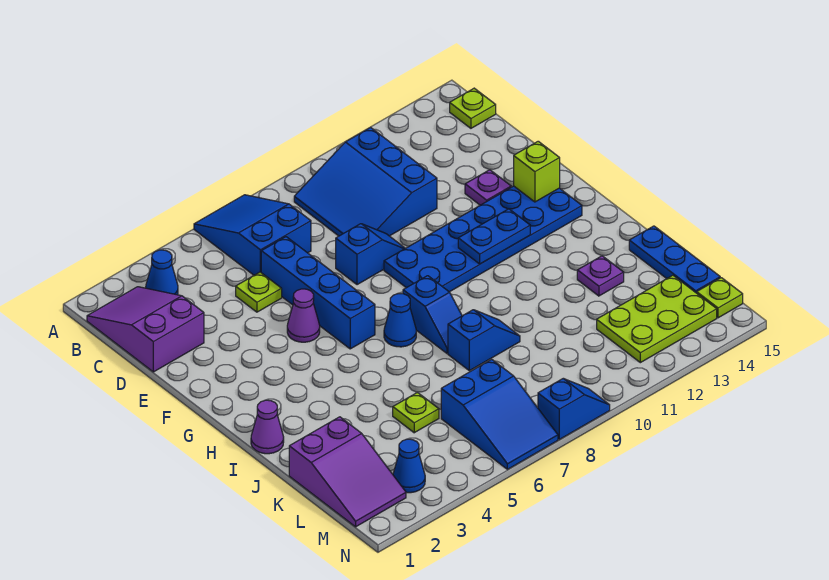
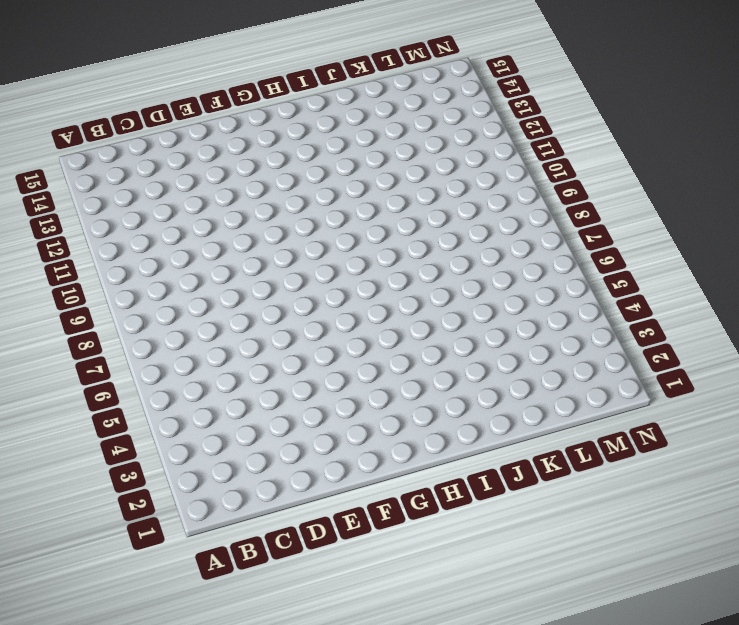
none -> blue 2x3 slope [194,195,311,275]
none -> purple 2x3 slope [87,287,204,372]
none -> blue 1x1 cone [146,250,178,295]

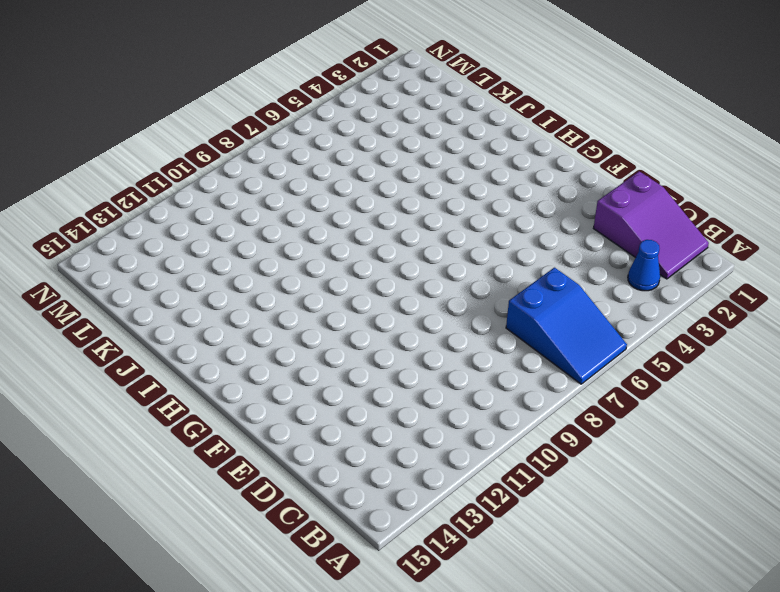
none -> blue 3x3 slope [294,127,437,236]
none -> lime 1x1 plate [450,88,496,128]
none -> lime 1x1 plate [236,272,282,312]

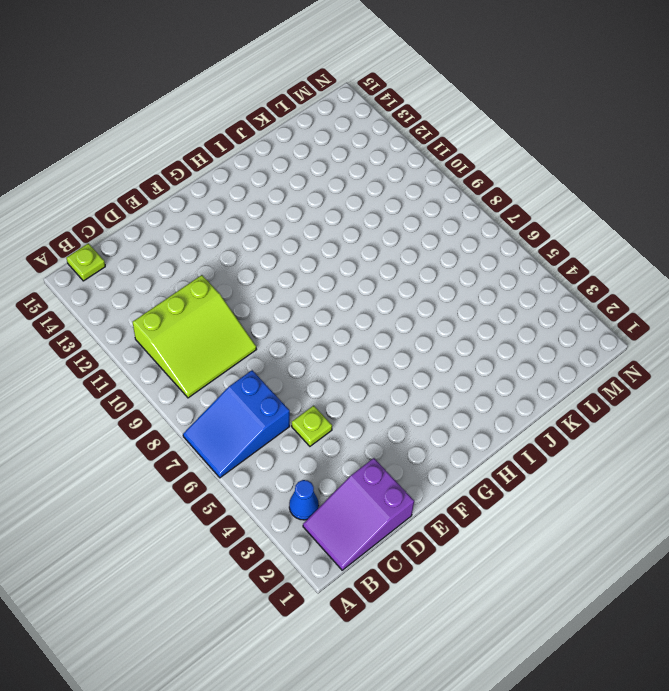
lime 3x3 slope [133,275,256,398] -> blue 3x3 slope [294,127,437,236]
none -> blue 1x4 brick [261,237,375,349]
none -> blue 1x2 slope [336,224,405,285]
none -> purple 1x1 plate [465,170,511,205]

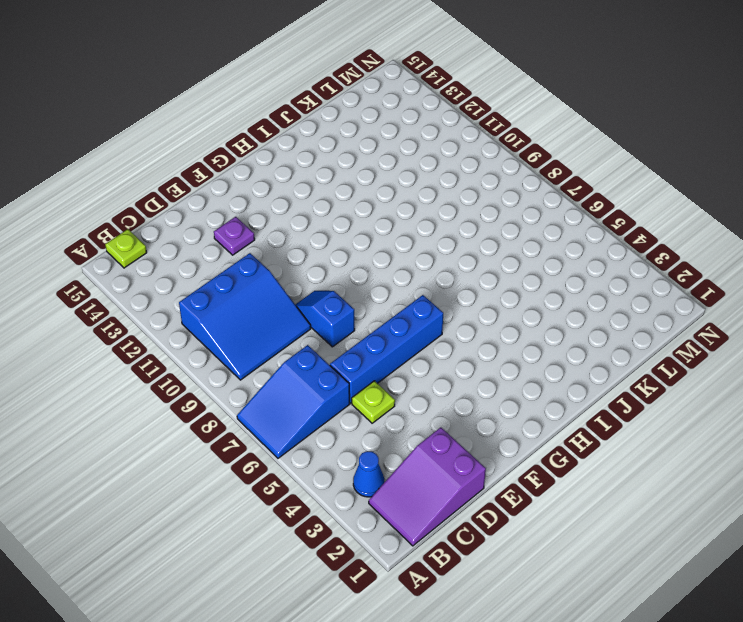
none -> purple 1x1 cone [287,289,320,342]
none -> blue 2x6 plate [384,186,582,292]
none -> blue 1x1 cone [384,294,416,347]

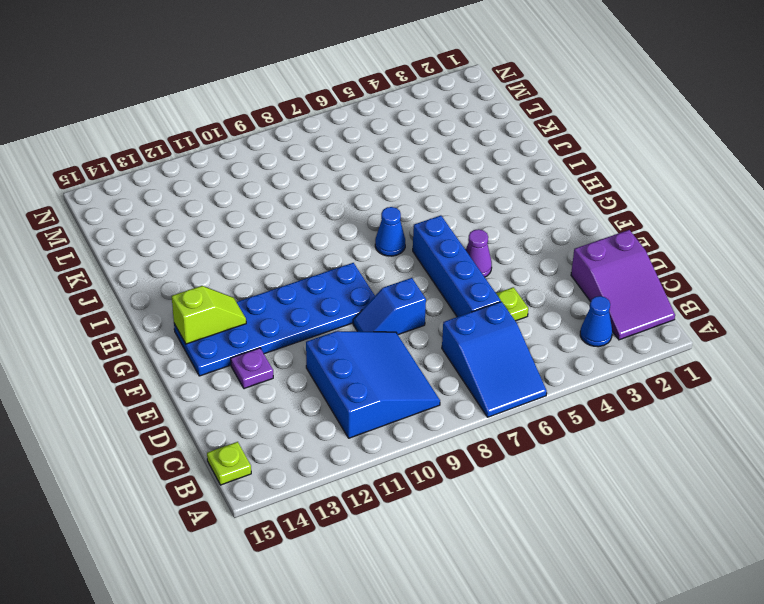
lime 1x2 slope [172,286,246,344] -> none
none -> blue 1x2 slope [403,276,462,353]
none -> purple 1x1 cone [251,400,284,454]
none -> blue 1x2 slope [448,310,520,371]

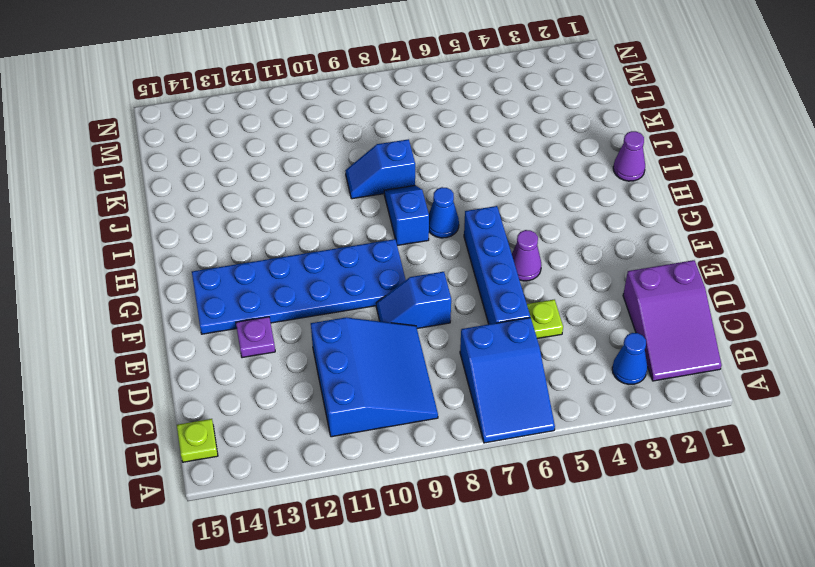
none -> purple 1x1 plate [577,256,624,296]
none -> blue 1x3 plate [629,226,720,293]
none -> purple 2x3 slope [289,417,406,527]

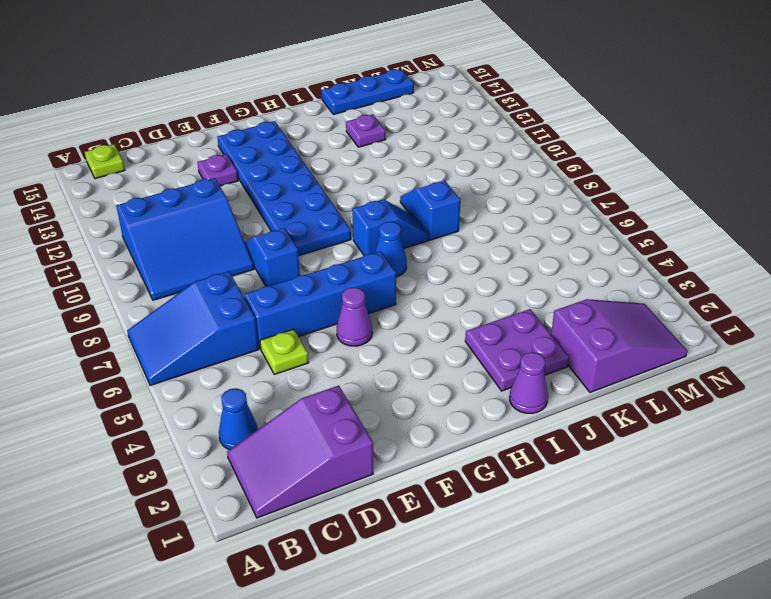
purple 2x2 plate [465,309,569,391] -> none
none -> lime 1x1 plate [393,393,439,433]
none -> blue 2x3 slope [441,359,558,469]
none -> lime 2x3 plate [597,275,717,363]

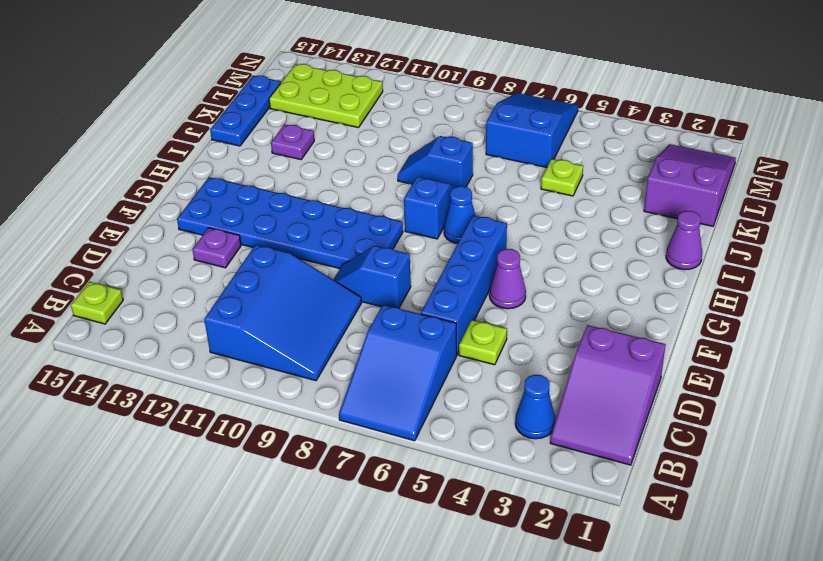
none -> blue 1x1 cone [393,439,425,493]
none -> lime 1x1 plate [697,278,743,318]
none -> blue 1x2 slope [538,379,610,439]

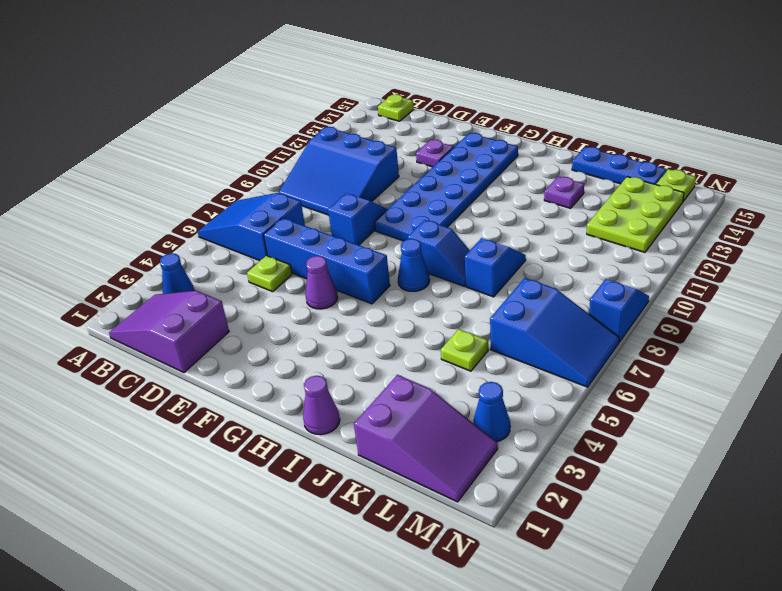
none -> lime 1x1 brick [514,141,560,202]
none -> blue 1x2 plate [458,209,530,264]

